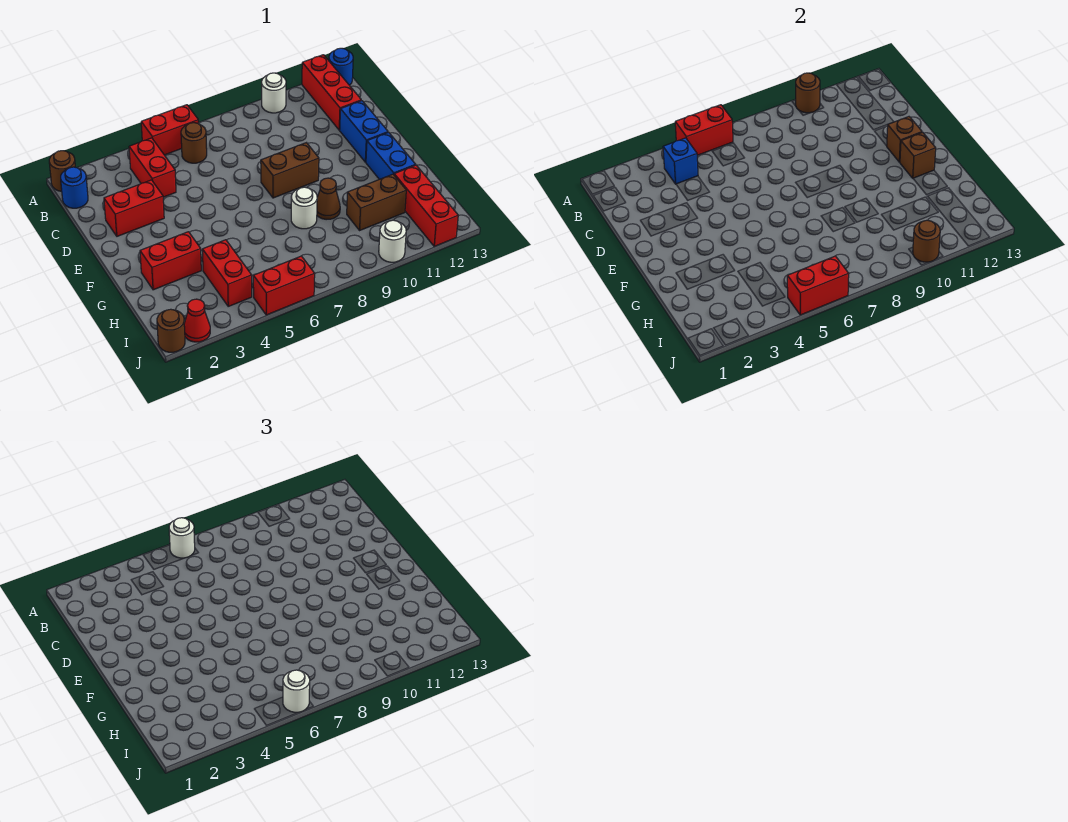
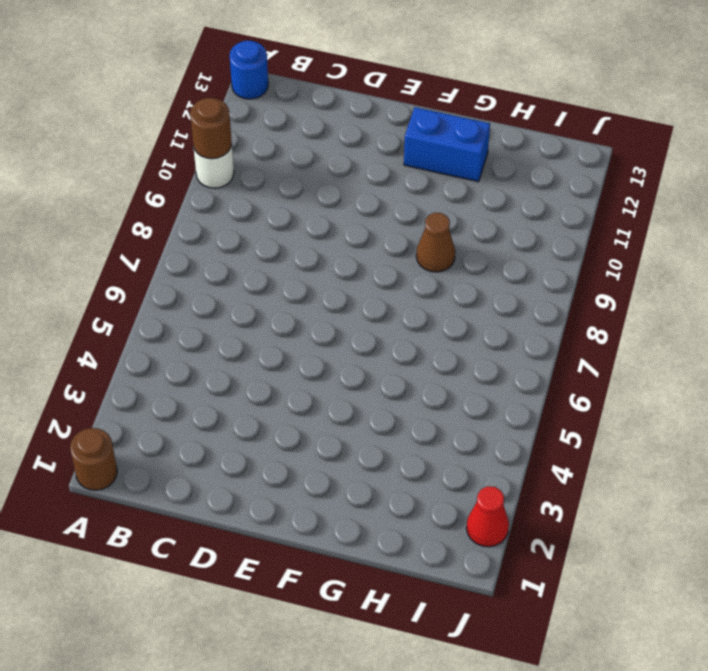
none -> red 1x2 brick [141,105,199,155]
none -> red 1x3 brick [302,55,361,130]
none -> blue 1x1 round brick [61,167,88,208]
none -> red 1x2 brick [129,138,176,197]

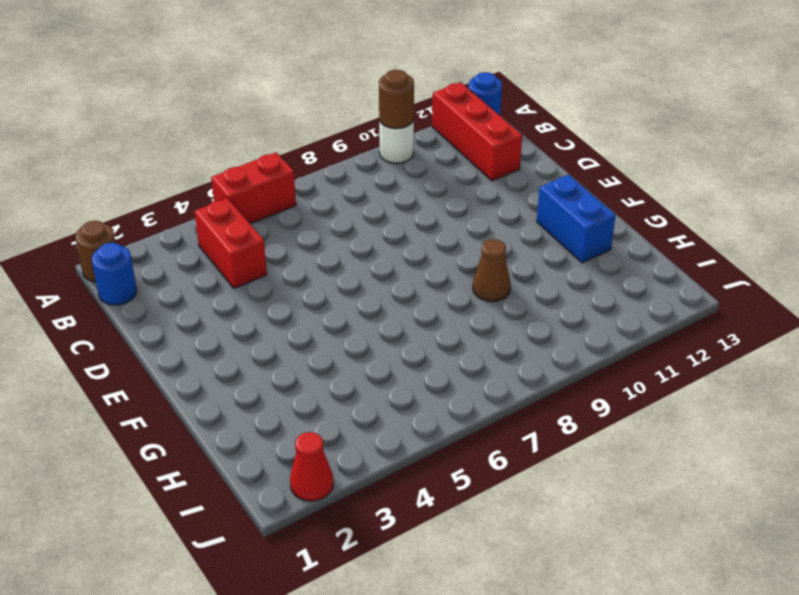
none -> brown 1x1 round brick [181,123,207,163]
none -> red 1x2 brick [104,180,164,236]
none -> blue 1x2 brick [340,101,388,162]
none -> brown 1x2 brick [261,143,319,198]

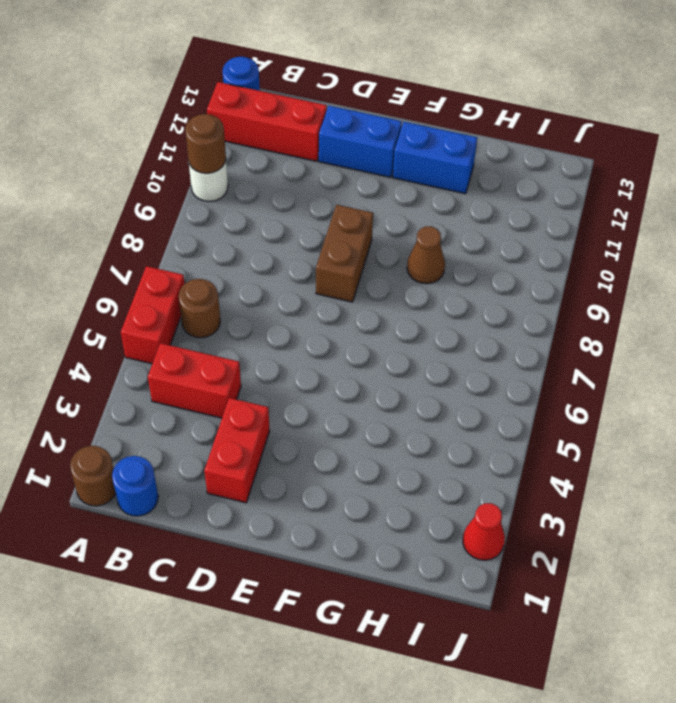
none -> red 1x2 brick [140,232,201,290]
none -> white 1x1 round brick [291,187,317,229]
none -> red 1x2 brick [202,240,252,306]
none -> brown 1x2 brick [347,174,406,230]

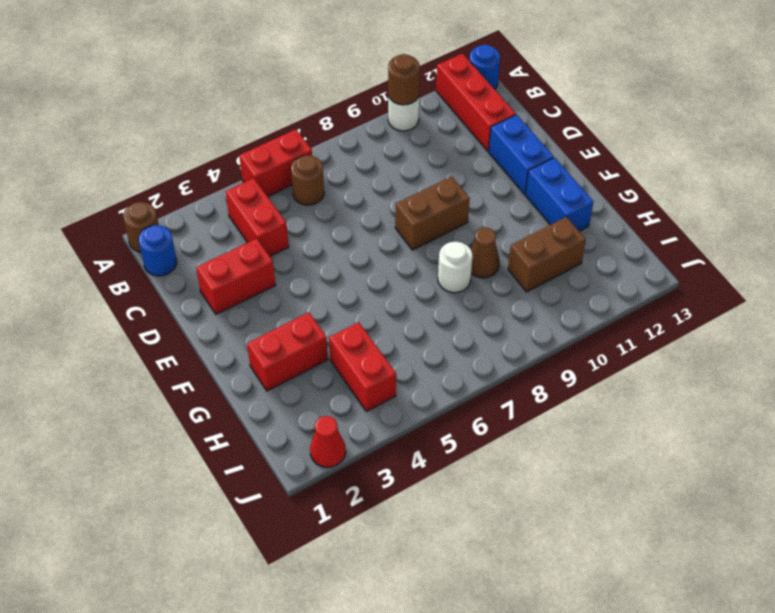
none -> red 1x3 brick [394,165,458,246]
none -> brown 1x1 round brick [157,309,185,352]
none -> red 1x2 brick [253,256,315,315]
none -> white 1x1 round brick [379,220,406,262]

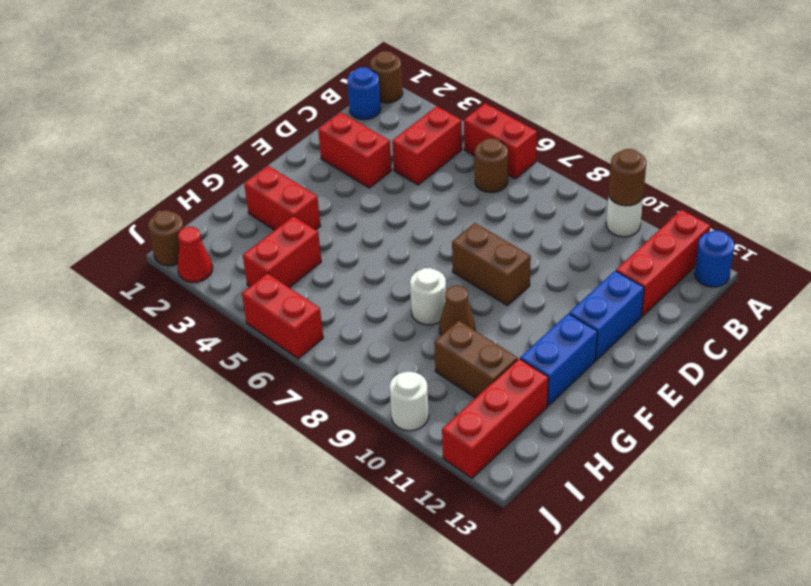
none -> red 1x2 brick [675,105,733,155]
none -> blue 1x1 brick [663,138,698,184]
none -> brown 1x1 brick [887,117,922,162]
none -> brown 1x1 brick [900,132,936,178]

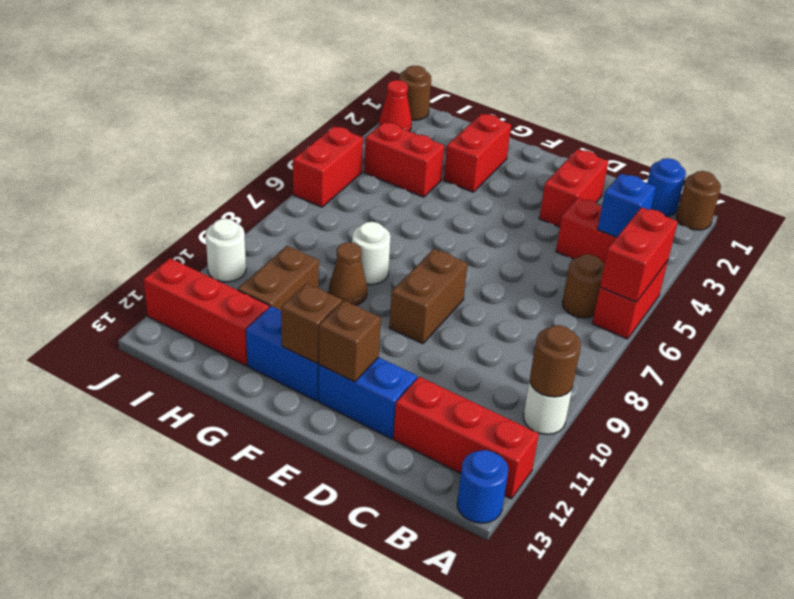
none -> red 1x2 brick [787,256,849,315]
none -> brown 1x1 round brick [913,220,940,262]
none -> white 1x1 round brick [169,518,195,558]
none -> white 1x1 round brick [283,670,310,712]

